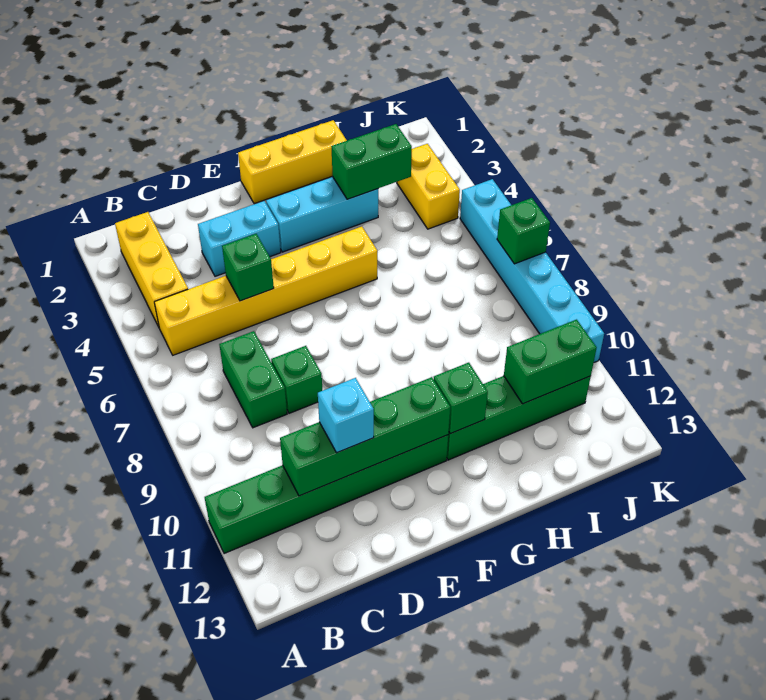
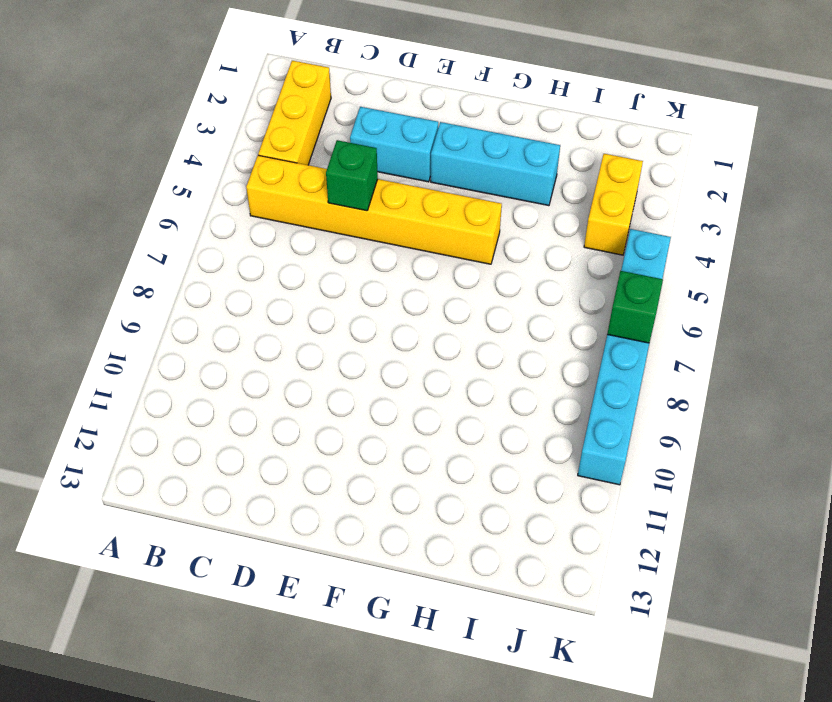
none -> green 1x6 brick [205,435,448,554]
none -> green 1x2 brick [219,331,287,428]
none -> green 1x1 brick [271,346,322,413]

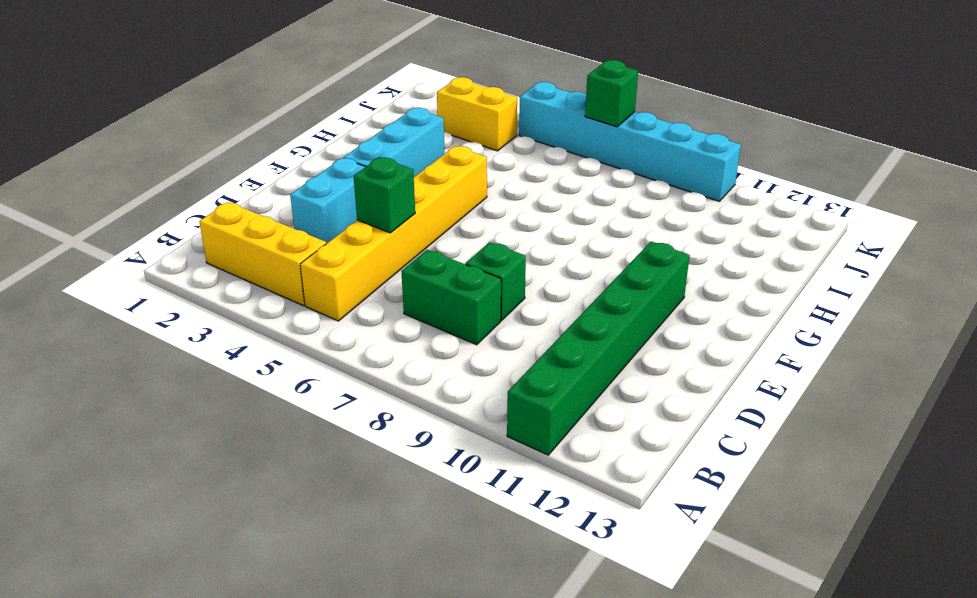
none -> yellow 1x3 brick [238,120,347,204]
none -> green 1x4 brick [447,376,591,460]
none -> green 1x4 brick [280,377,450,496]

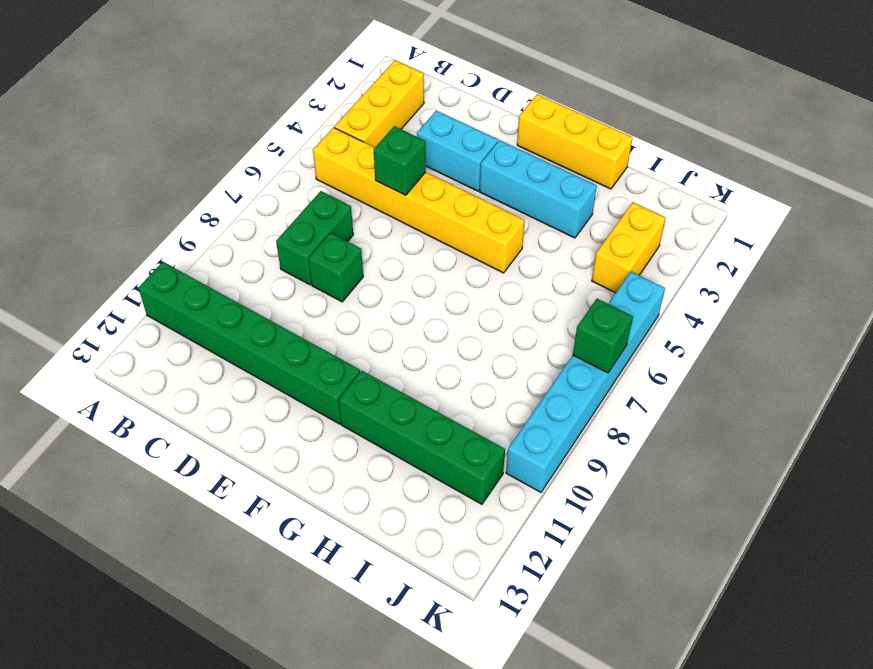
none -> green 1x4 brick [280,377,450,496]
none -> green 1x1 brick [434,363,488,434]
none -> green 1x2 brick [331,124,412,199]

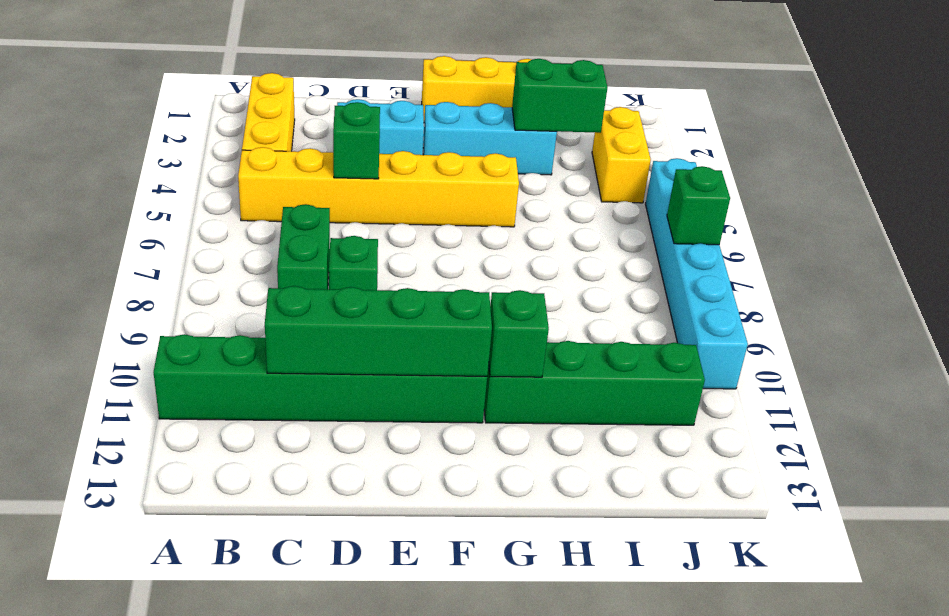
none -> green 1x2 brick [504,320,597,404]
none -> cyan 1x1 brick [318,378,374,453]

